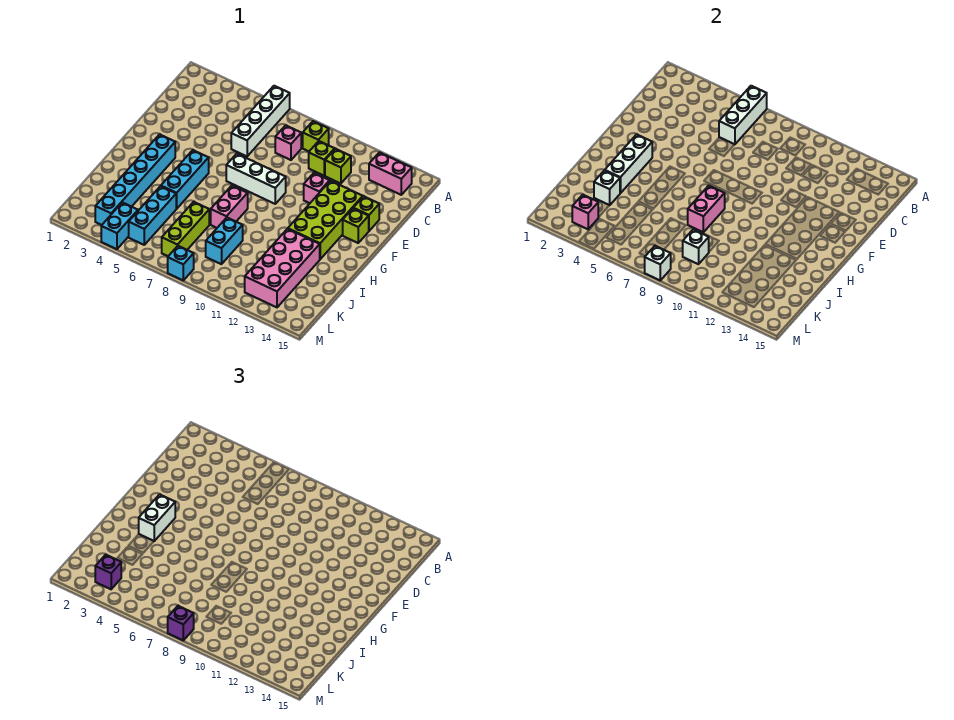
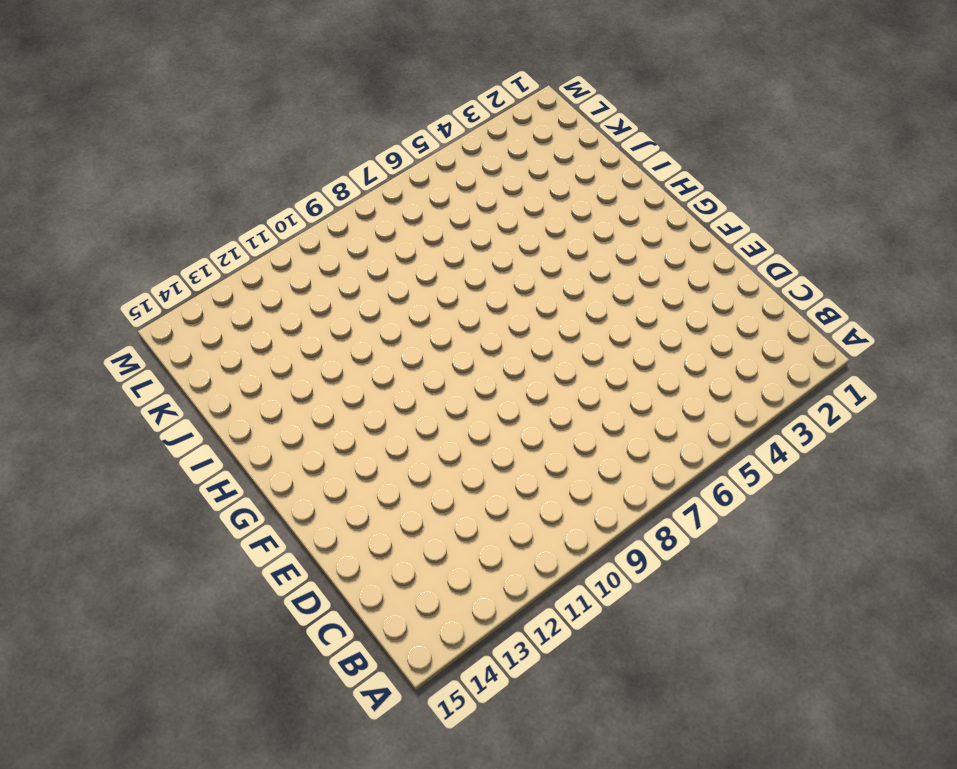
none -> white 1x4 brick [231,86,290,156]
none -> lime 1x1 brick [303,121,329,151]
none -> pink 1x2 brick [369,152,412,195]
none -> pink 1x1 brick [275,125,301,160]

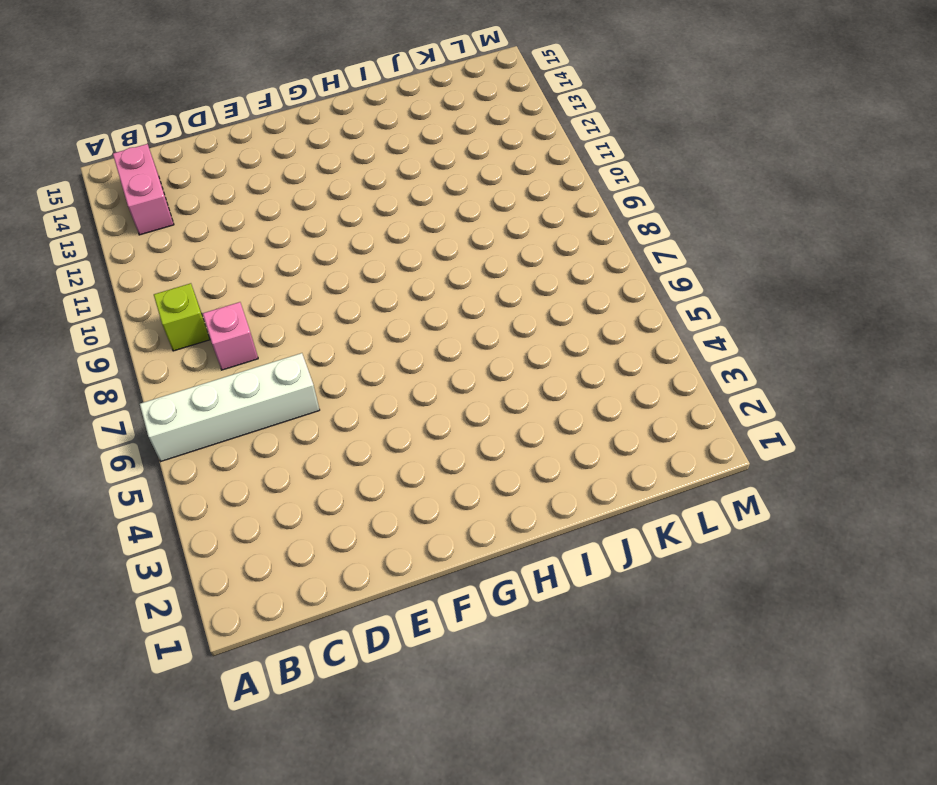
none -> lime 1x1 brick [309,141,335,176]
none -> lime 1x1 brick [325,149,351,184]
none -> pink 1x1 brick [304,173,330,203]
none -> lime 2x4 brick [288,181,363,259]

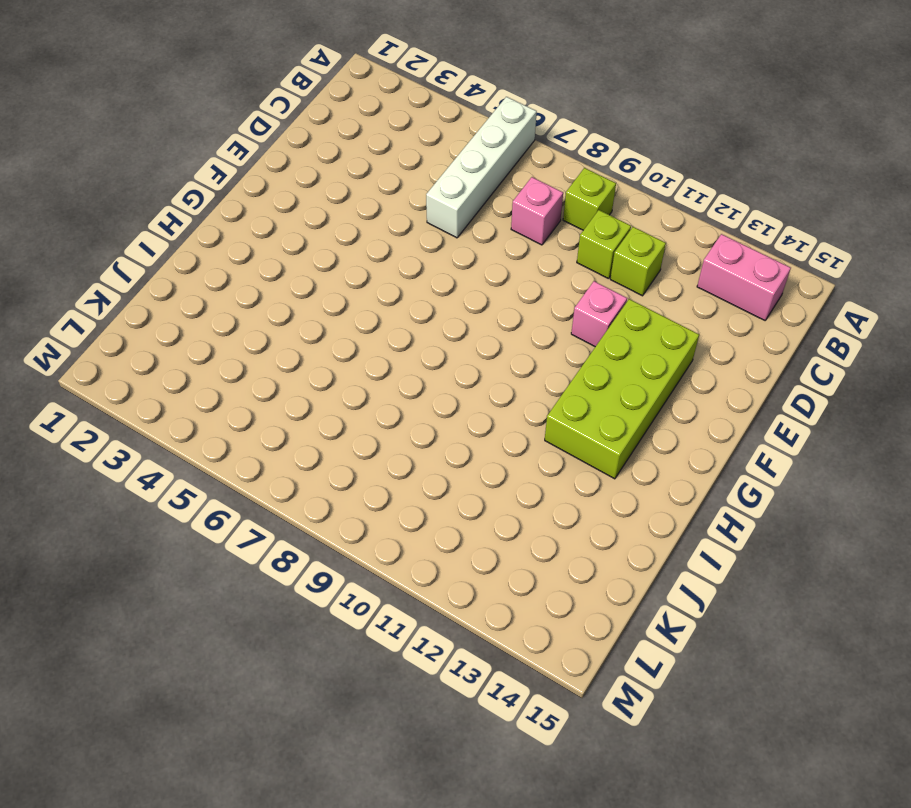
none -> lime 1x1 brick [353,196,379,231]
none -> white 1x3 brick [226,154,286,204]
none -> lime 1x1 brick [343,209,369,243]
none -> cyan 1x6 brick [95,134,175,225]

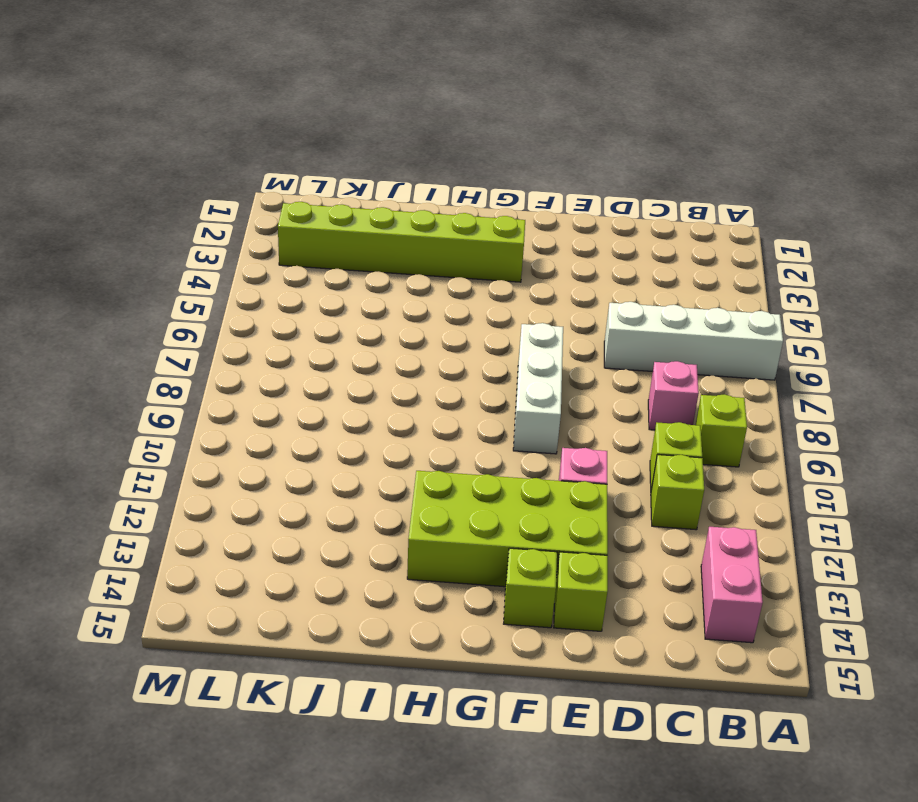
lime 1x6 brick [278,202,525,282] -> cyan 1x6 brick [95,134,175,225]
none -> cyan 1x3 brick [161,150,209,209]
none -> pink 1x2 brick [211,186,248,228]
none -> pink 2x4 brick [245,229,320,307]
none -> cyan 1x3 brick [129,186,176,245]

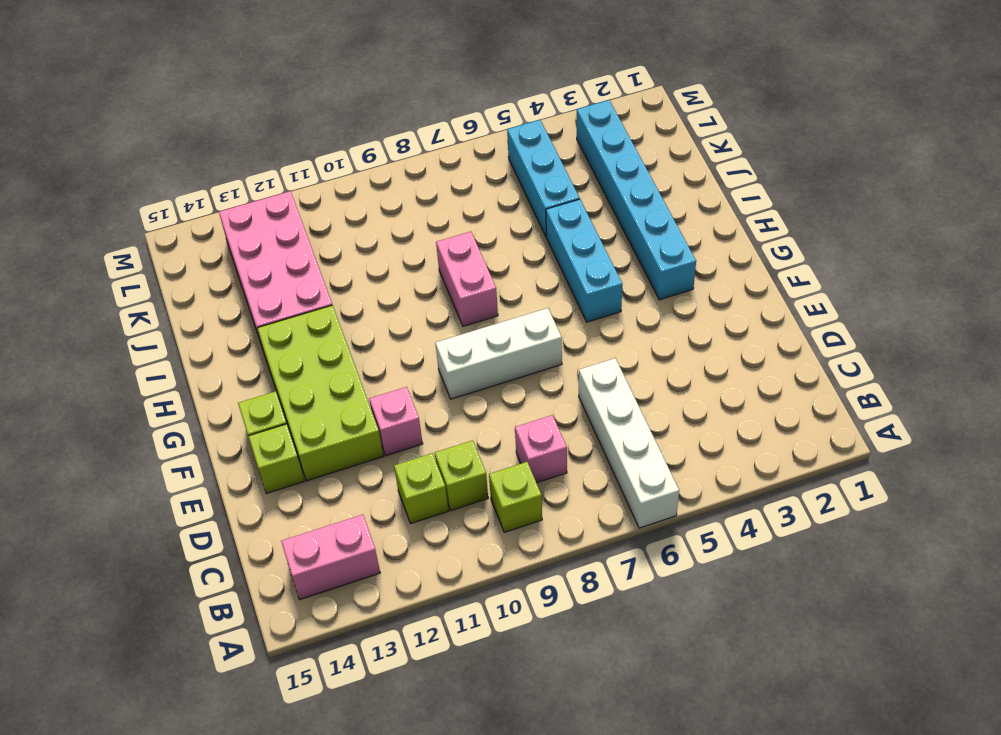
none -> lime 1x3 brick [162,202,209,256]
none -> cyan 1x2 brick [206,218,243,264]
none -> cyan 1x2 brick [101,202,138,249]
none -> cyan 1x1 brick [168,246,194,280]

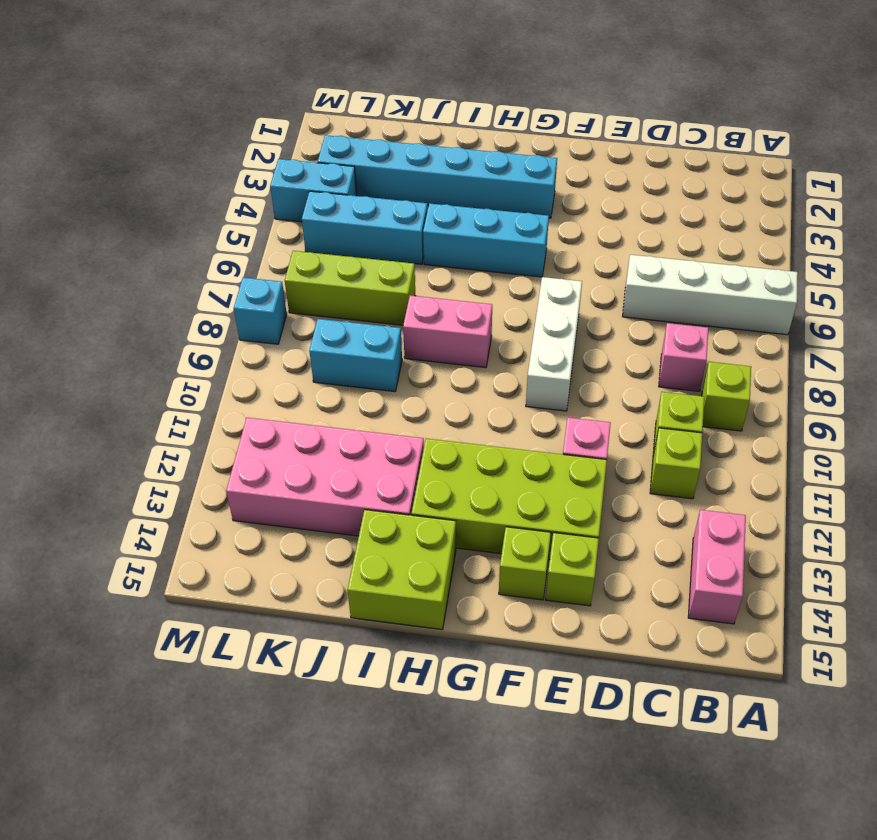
lime 2x2 brick [348,510,456,629] -> none
none -> white 1x3 brick [719,86,767,144]
none -> white 1x3 brick [605,134,652,193]
none -> pink 1x2 brick [688,186,725,232]
none -> white 1x1 brick [594,170,620,205]

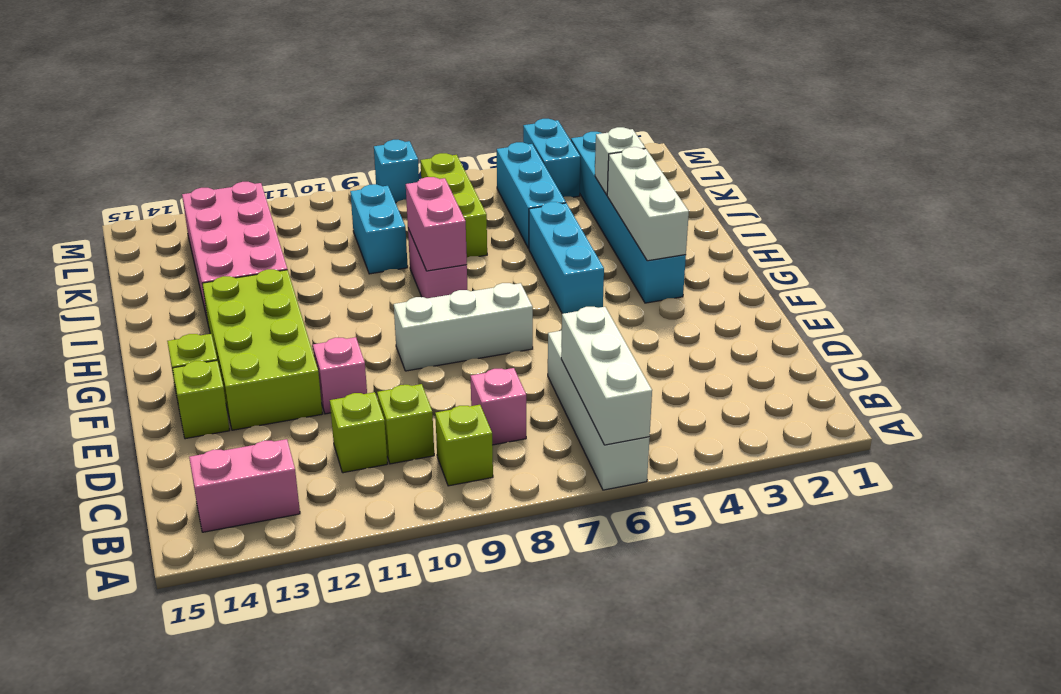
none -> white 1x1 brick [683,230,709,264]
none -> pink 1x1 brick [572,195,598,229]
none -> white 1x1 brick [645,246,671,280]
none -> white 1x2 brick [139,494,175,541]

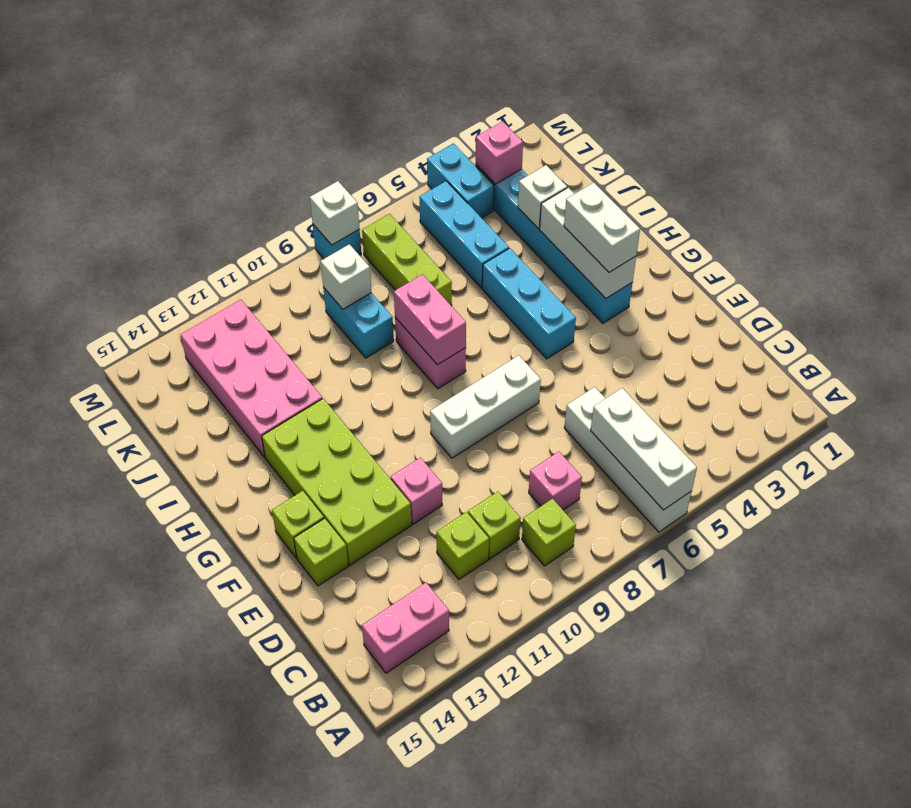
none -> purple 1x1 brick [95,555,121,589]
none -> purple 1x1 brick [168,606,194,640]

